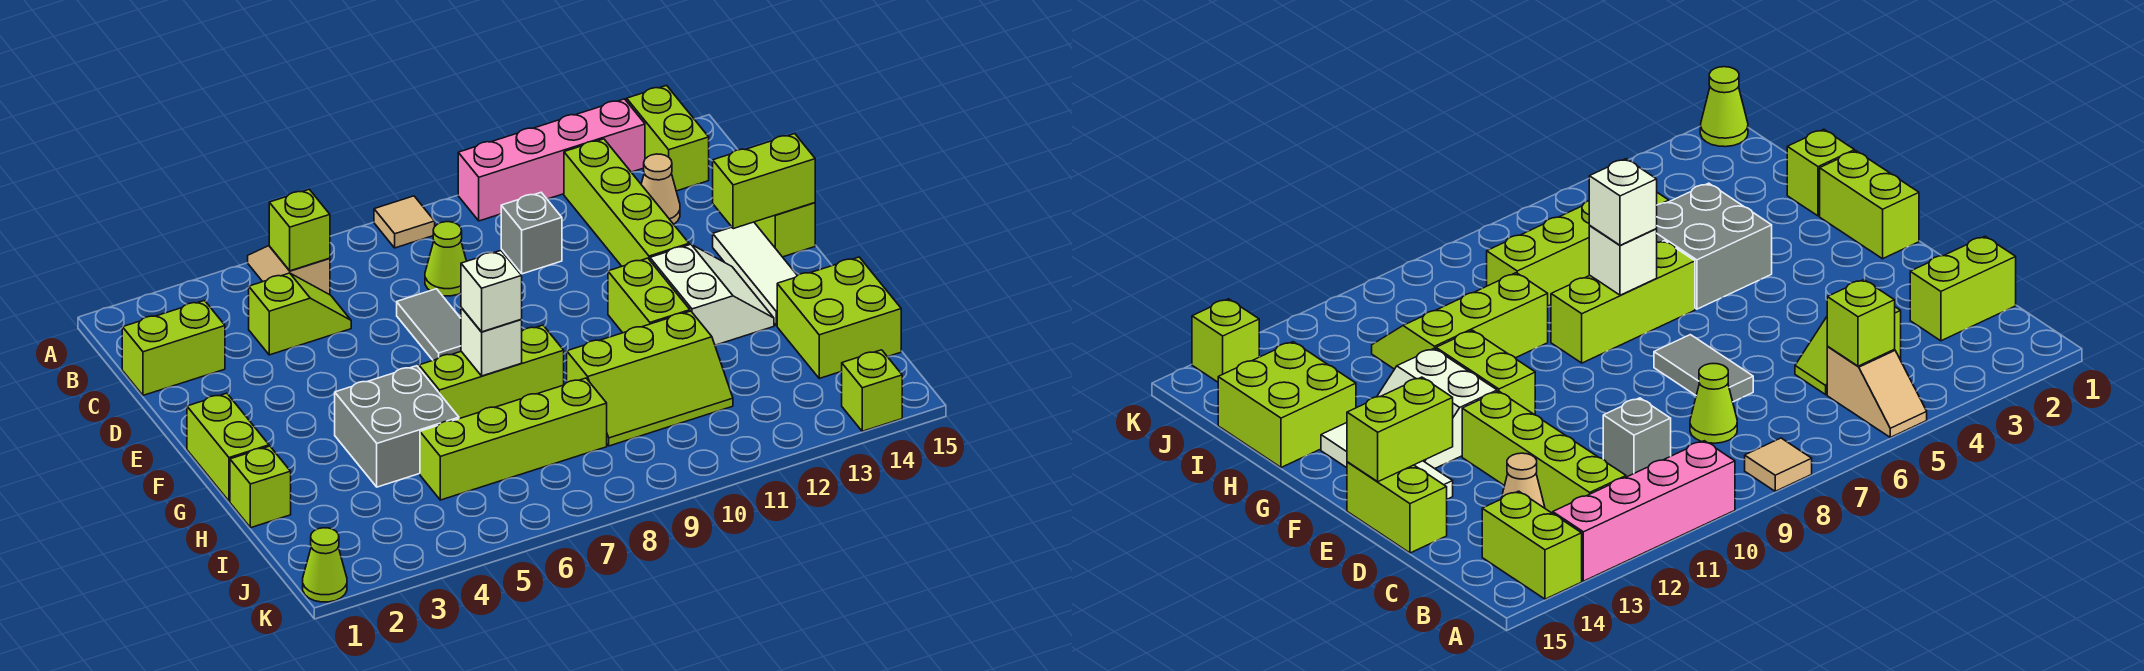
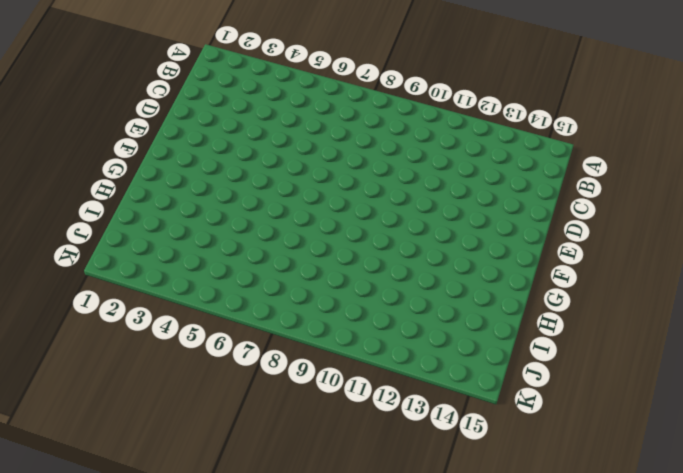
none -> tan 1x2 slope [248,246,330,295]
none -> tan 1x1 tile [374,196,435,248]
none -> pink 1x4 brick [458,99,645,221]

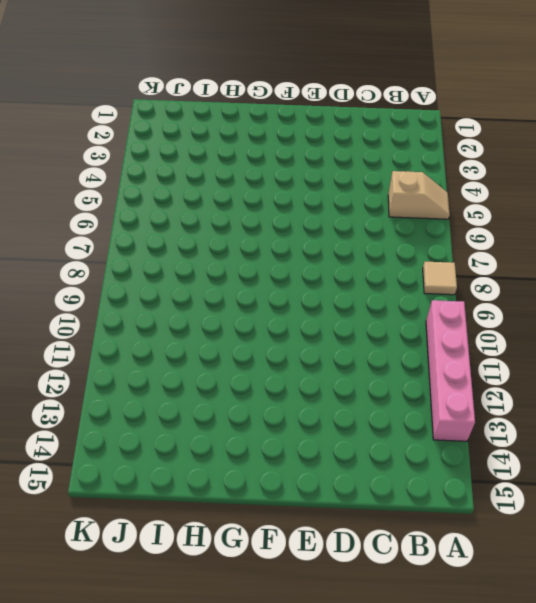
none -> lime 1x2 brick [627,85,709,191]
none -> lime 1x4 brick [564,139,689,266]
none -> lime 1x2 brick [122,301,225,395]

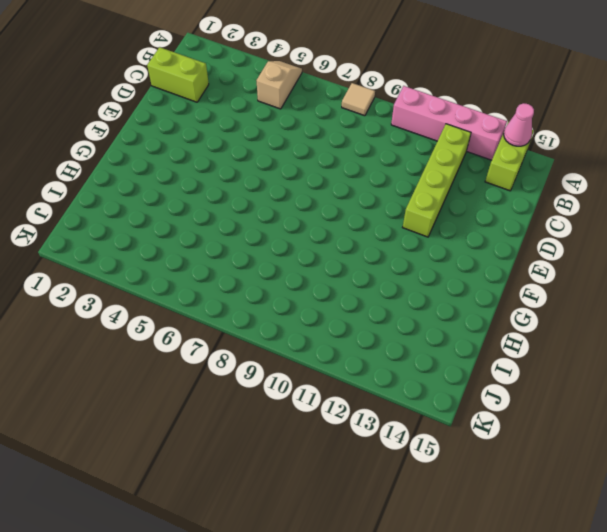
pink 1x1 cone [504,103,534,146] -> none
none -> lime 1x2 slope [249,273,351,355]
none -> lime 1x1 cone [425,222,466,296]
none -> grey 1x1 brick [501,193,562,274]

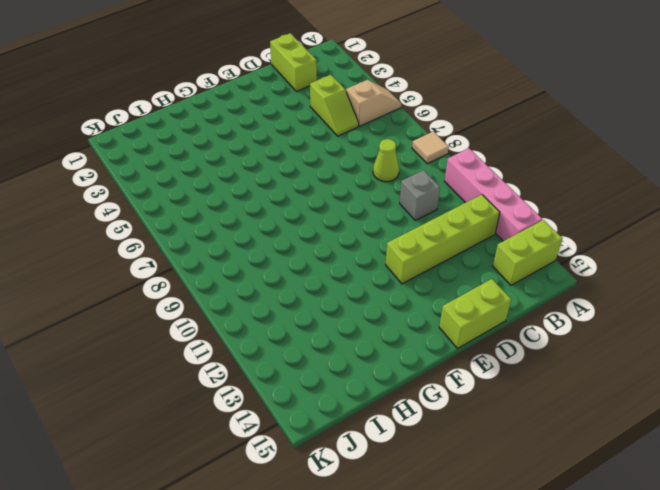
none -> tan 1x1 cone [641,154,680,224]
none -> grey 1x2 tile [397,289,461,360]
none -> white 1x3 tile [713,222,797,326]

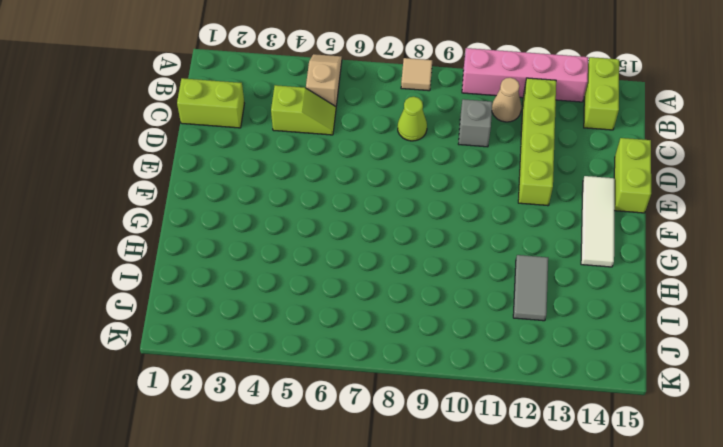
tan 1x1 cone [492,78,521,122] -> tan 1x1 cone moved to [641,154,680,224]
grey 1x2 tile [513,255,548,321] -> grey 1x2 tile moved to [397,289,461,360]
none -> lime 1x2 brick [187,393,269,501]
none -> lime 1x2 brick [608,258,690,333]
none -> white 2x2 slope [650,244,774,345]

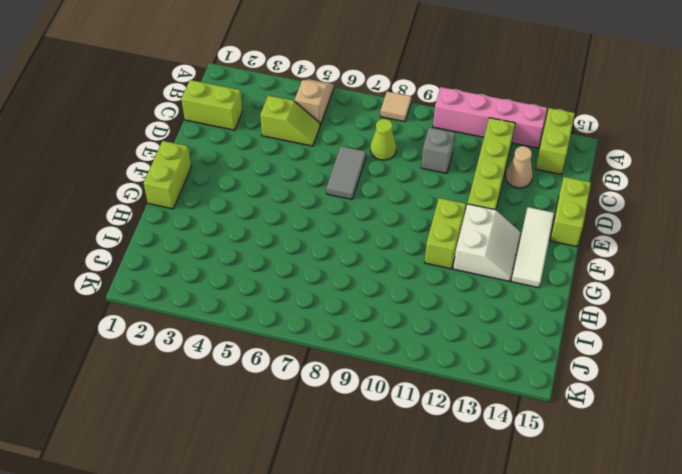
none -> grey 2x2 brick [335,366,459,487]
none -> lime 1x3 brick [419,325,564,419]
none -> lime 1x1 brick [230,446,291,528]

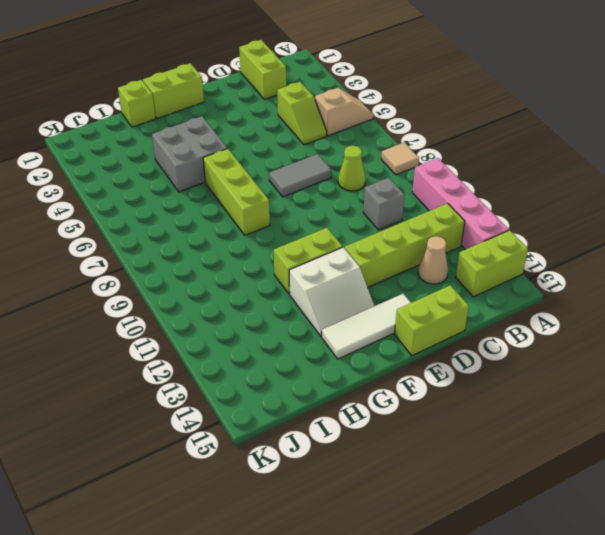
none -> lime 2x3 slope [567,311,733,446]
none -> lime 2x2 brick [777,257,901,378]
none -> lime 1x4 brick [420,378,607,500]

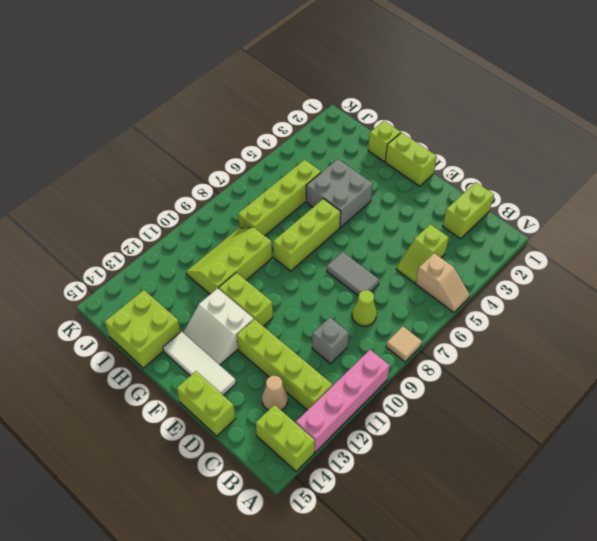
none -> lime 1x1 cone [303,528,347,602]
none -> lime 1x1 brick [842,350,902,431]
none -> lime 1x1 brick [269,189,330,271]

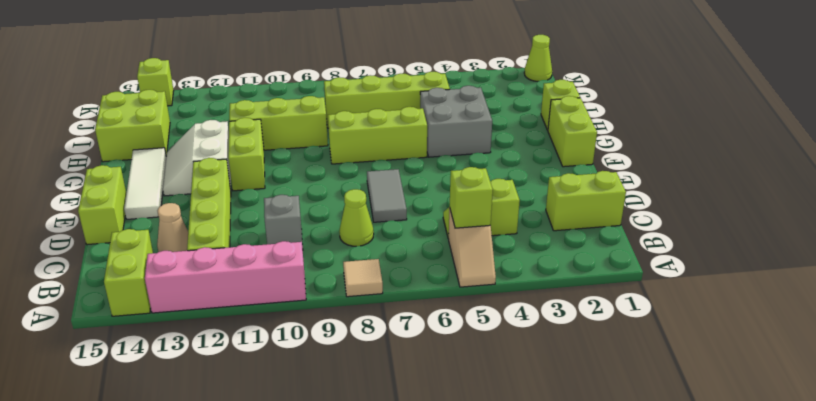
none -> lime 1x2 brick [713,134,815,229]
none -> white 1x1 brick [461,308,522,376]
none -> white 1x1 brick [461,251,522,332]

